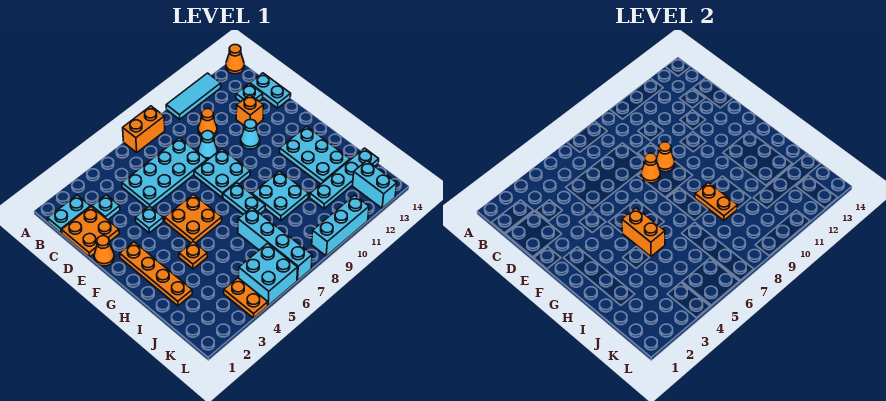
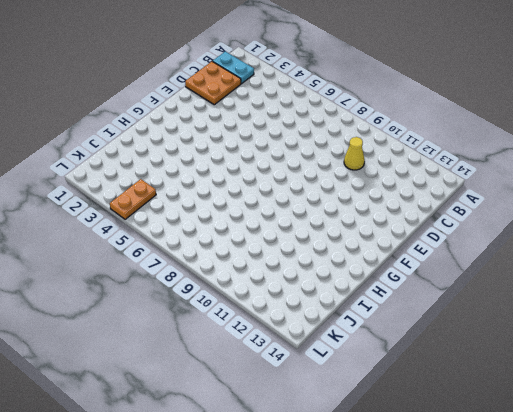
yellow 1x1 cone [344,137,365,170] -> orange 1x1 cone [198,109,217,137]
none -> orange 1x2 brick [123,106,165,152]
none -> cyan 1x3 tile [166,73,221,119]
none -> orange 1x1 cone [226,45,244,74]
none -> cyan 1x1 plate [92,195,120,220]

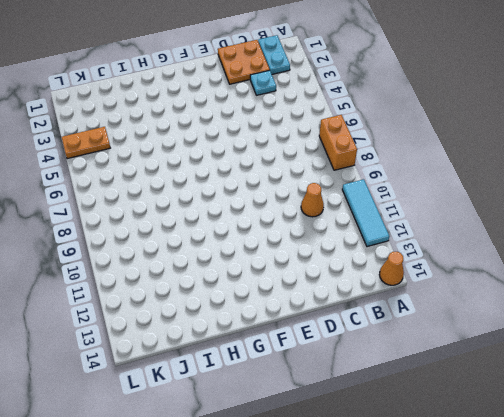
none -> cyan 2x4 plate [122,138,207,208]
none -> cyan 1x1 plate [236,84,263,102]
none -> cyan 1x2 plate [250,73,291,108]
none -> cyan 1x1 cone [198,131,217,160]

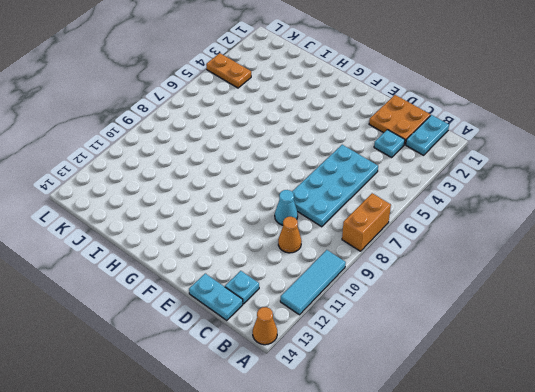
none -> orange 1x1 brick [236,95,264,126]
none -> orange 1x1 cone [94,236,114,266]
none -> cyan 1x1 plate [135,206,163,233]
none -> cyan 2x2 plate [194,149,250,197]

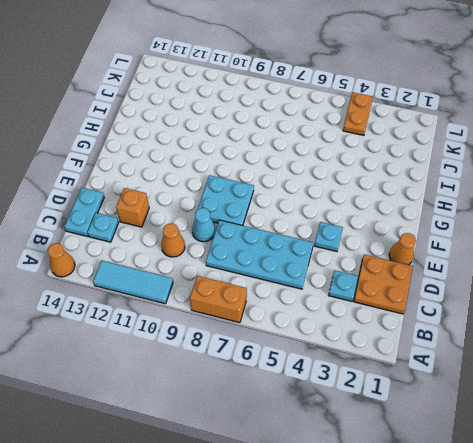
none -> cyan 1x2 plate [48,195,91,233]
none -> cyan 1x1 cone [241,120,260,149]
none -> orange 1x4 plate [120,242,192,306]
none -> orange 2x2 plate [165,194,222,243]

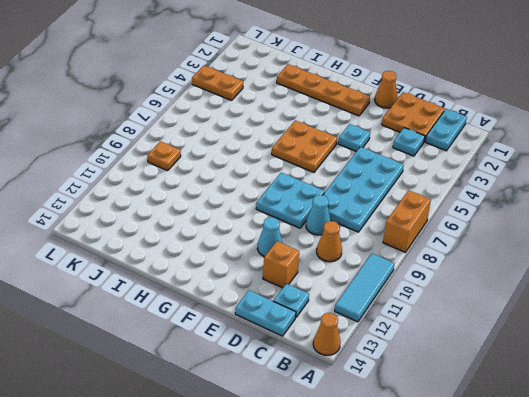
orange 1x1 plate [147,141,181,171] -> orange 1x1 plate moved to [179,242,207,269]
none -> cyan 1x2 plate [223,183,265,214]
none -> cyan 2x3 plate [280,126,350,184]
none -> cyan 2x2 plate [252,171,309,221]
none -> cyan 1x4 brick [238,208,312,280]

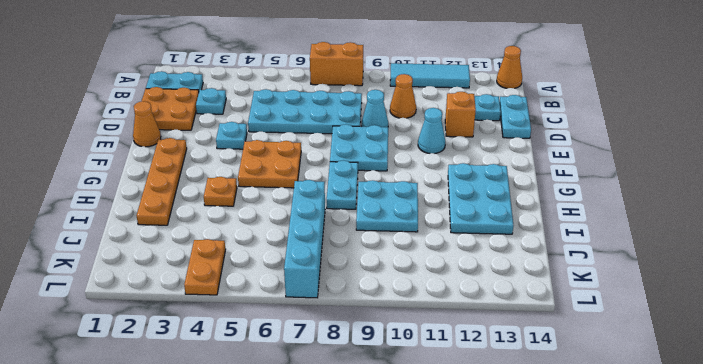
none -> cyan 1x4 plate [310,148,379,209]
none -> cyan 2x2 brick [239,243,298,305]
none -> cyan 1x2 brick [353,161,397,208]
none -> cyan 1x3 brick [312,195,369,256]

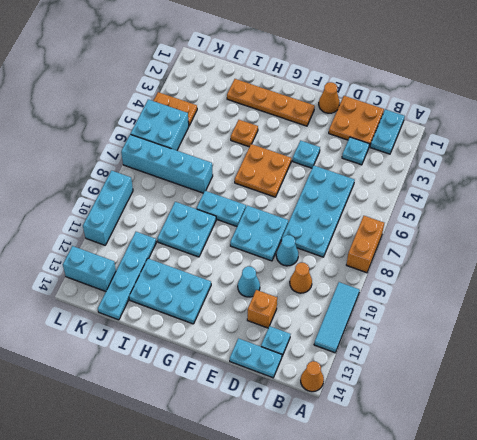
none -> orange 1x1 cone [641,153,660,183]
none -> orange 1x1 cone [657,142,675,172]
none -> orange 1x2 brick [622,208,665,256]
none -> orange 1x2 plate [695,183,738,221]

